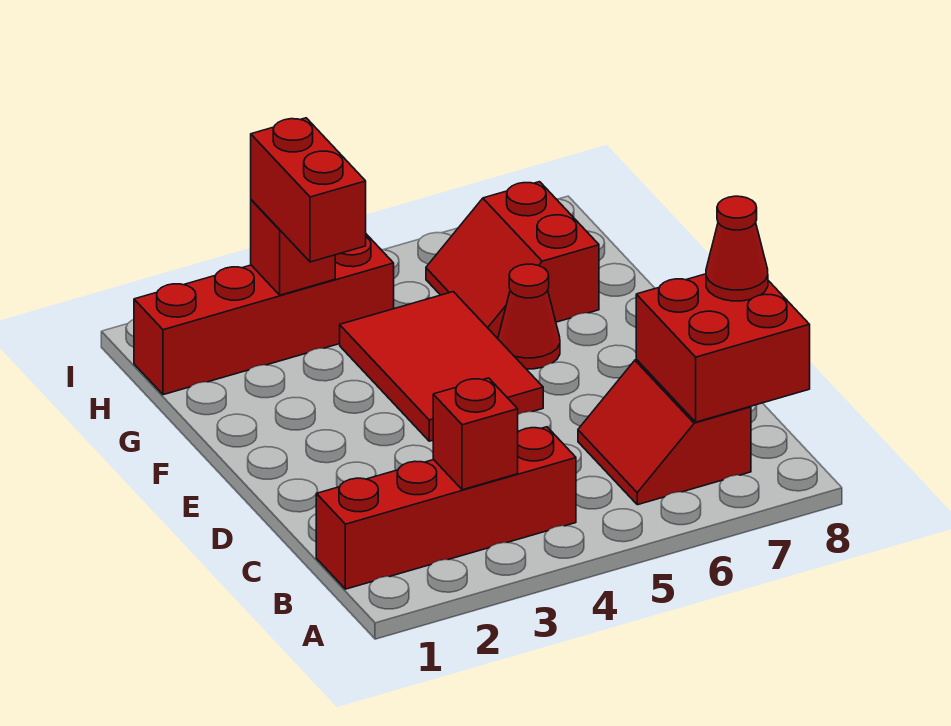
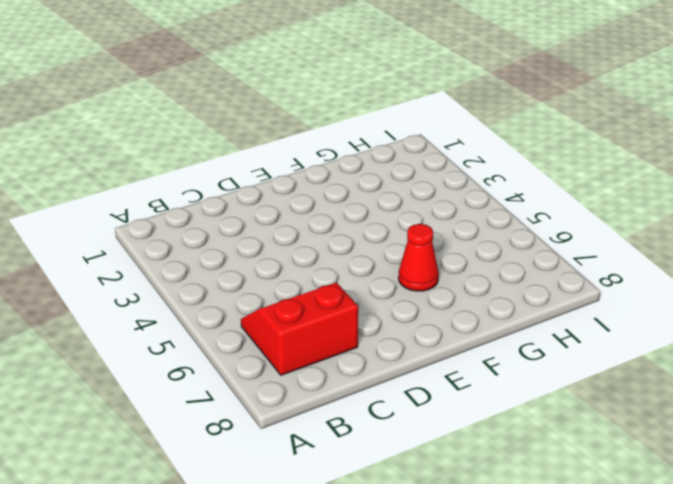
none -> red 1x4 brick [316,427,576,589]
none -> red 2x3 tile [340,292,543,441]

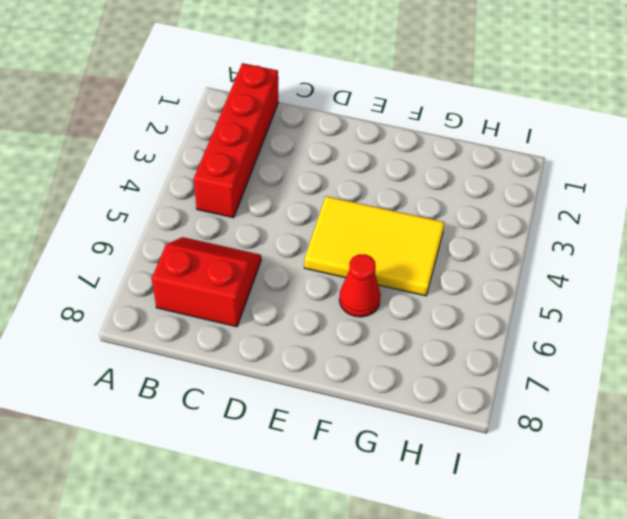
yellow 2x3 tile [304,196,445,296] -> red 2x3 tile [340,292,543,441]
none -> red 2x2 slope [426,182,599,338]
none -> red 1x4 brick [134,234,394,395]

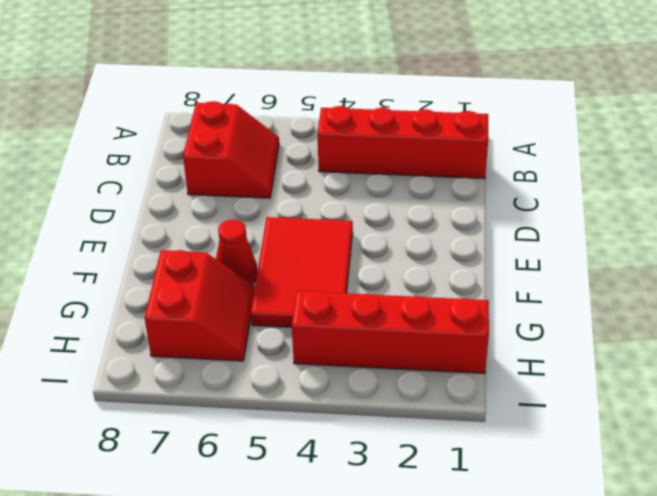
none -> red 1x1 brick [433,378,518,490]
none -> red 2x2 brick [636,274,810,422]

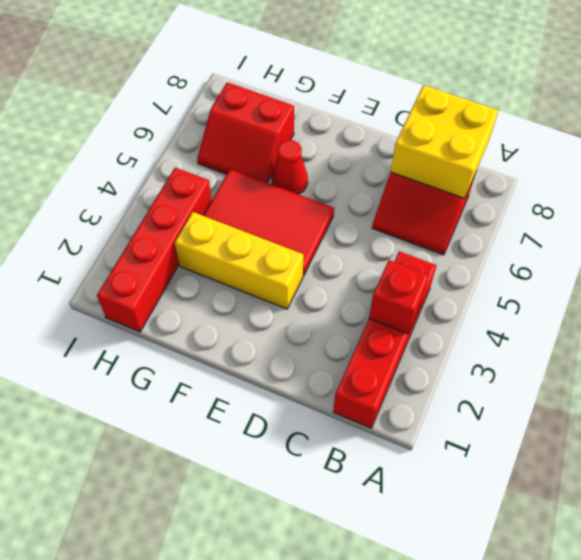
yellow 2x2 brick [391,85,499,198] -> red 2x2 brick [636,274,810,422]
yellow 1x3 brick [175,212,303,309] -> none
none -> red 1x1 brick [251,200,335,295]
none -> red 1x1 cone [706,196,768,301]

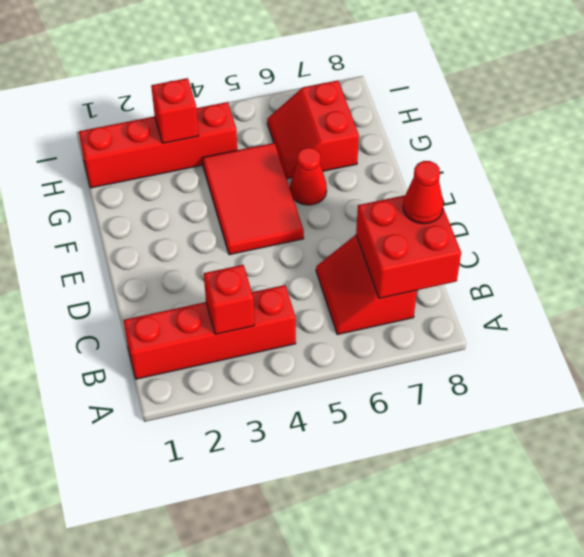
none -> red 1x2 brick [251,118,366,262]

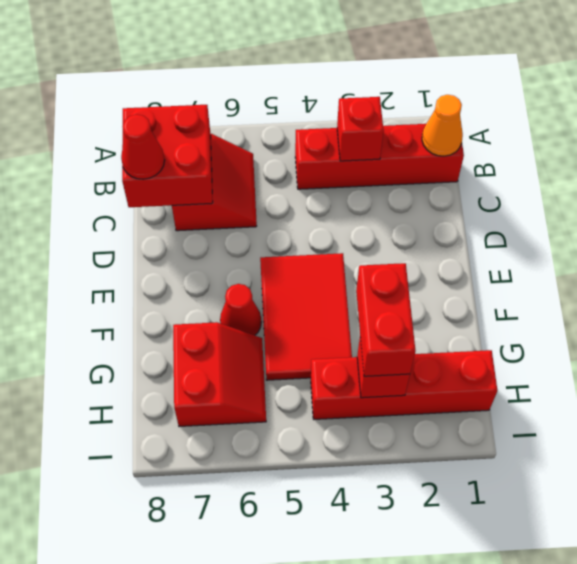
orange 1x1 cone [422,95,463,156] -> none

